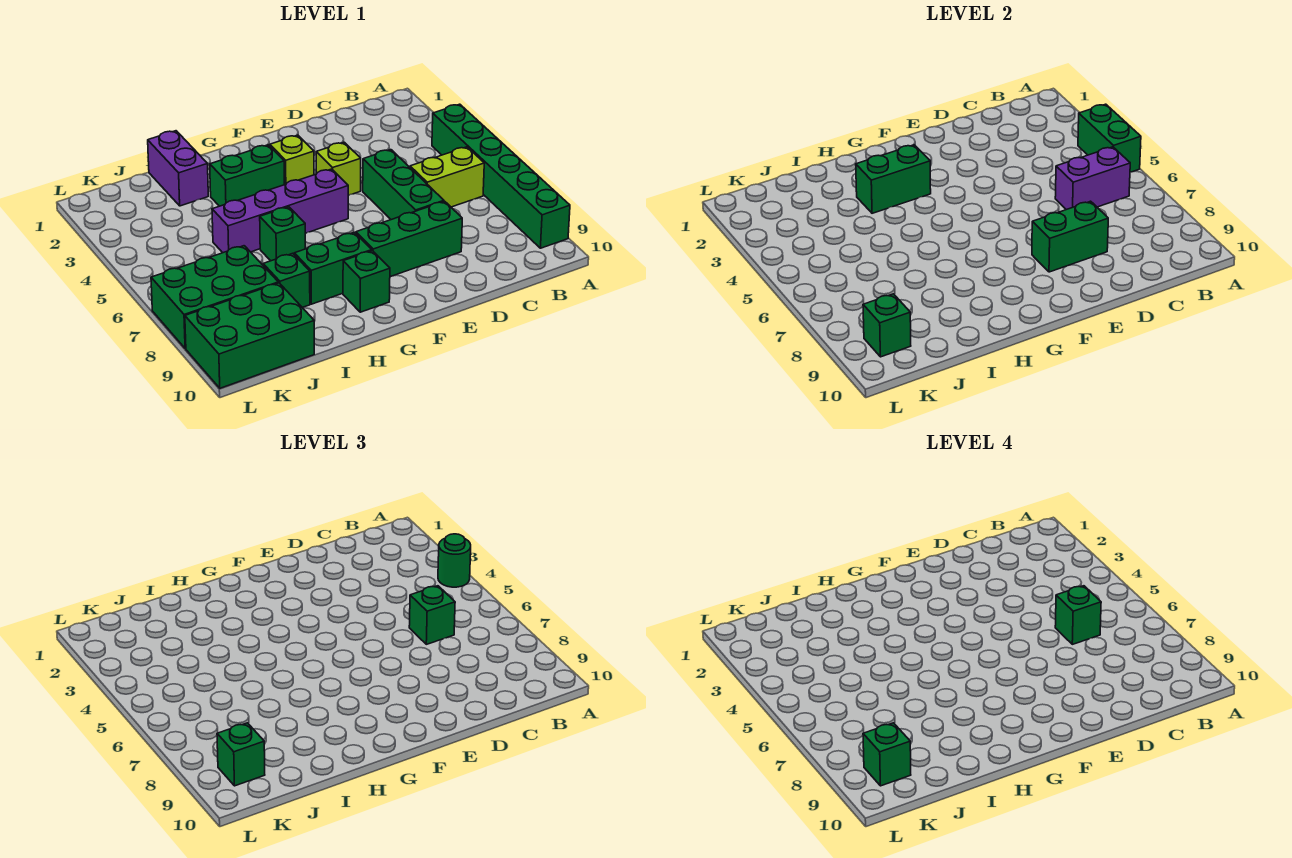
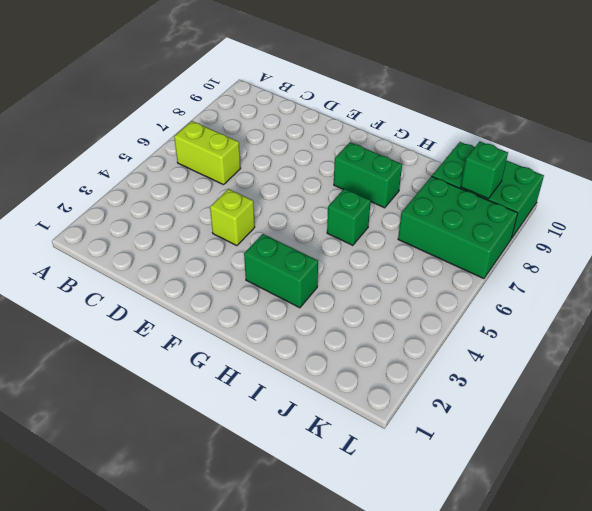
none -> green 1x6 brick [432,104,570,248]
none -> green 1x3 brick [363,150,444,220]
none -> green 1x3 brick [356,201,462,277]

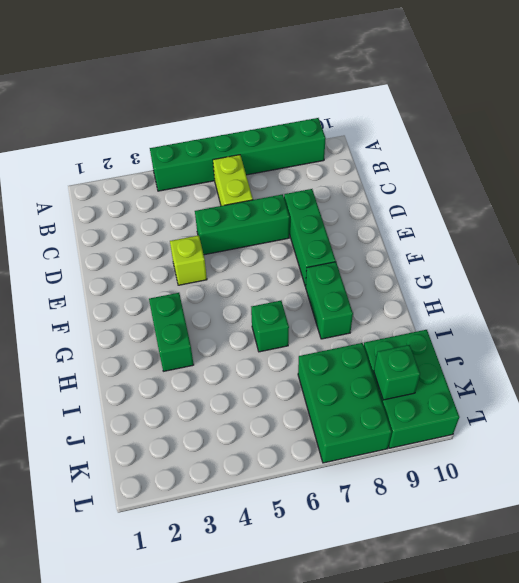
none -> lime 1x1 brick [270,135,314,185]
none -> purple 1x4 brick [212,169,348,253]
none -> green 1x1 brick [343,251,390,312]

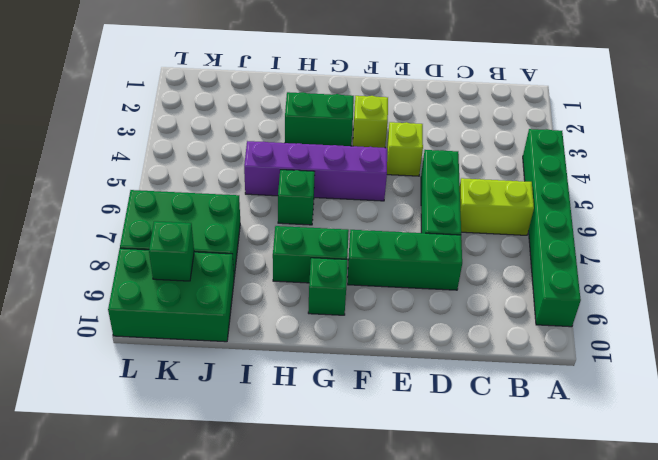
none -> purple 1x2 brick [148,131,208,206]
none -> green 1x1 brick [263,253,310,308]
none -> green 1x2 brick [1078,104,1141,172]

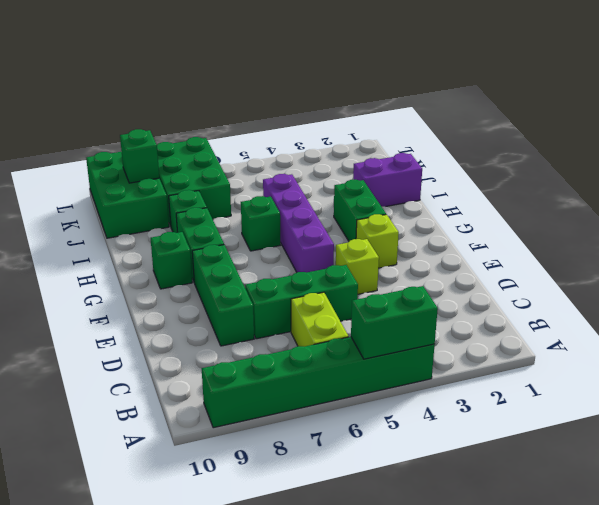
none -> purple 1x2 brick [1055,147,1130,210]
none -> green 1x2 brick [1032,201,1108,272]
none -> green 1x2 brick [856,145,931,213]

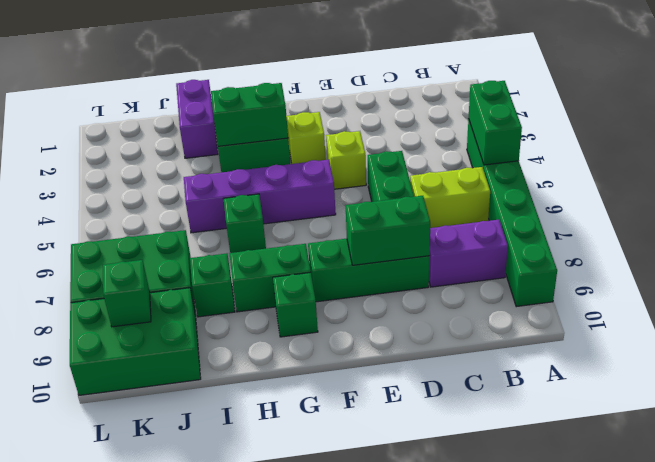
purple 1x2 brick [429,220,508,287] -> purple 1x2 brick moved to [1055,147,1130,210]
none -> green 1x1 round brick [438,534,471,587]
none -> green 1x1 brick [409,586,455,644]
none -> green 1x1 brick [217,723,265,786]

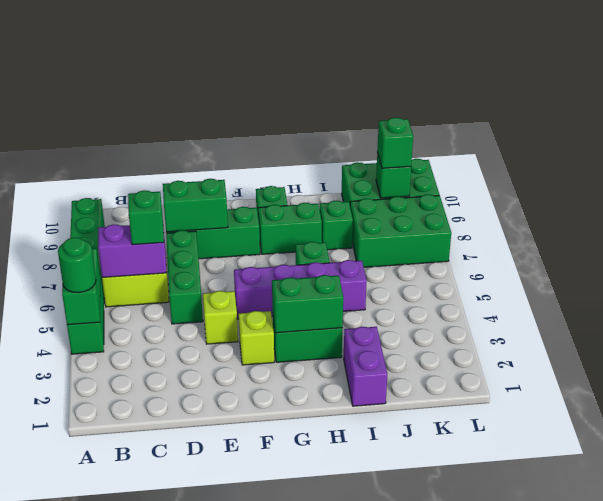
none -> green 1x1 brick [1055,586,1101,644]
none -> green 1x1 brick [863,723,911,786]

